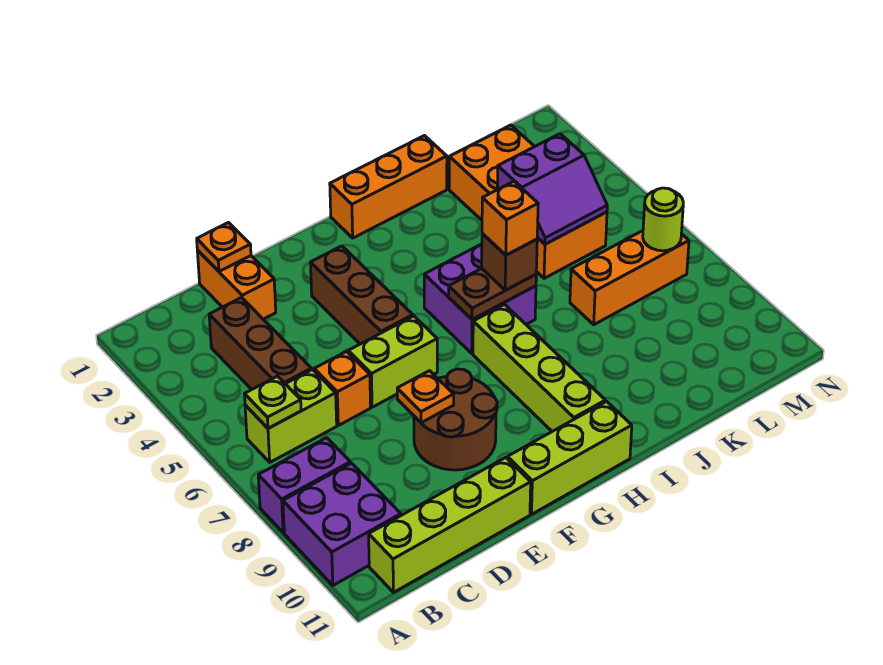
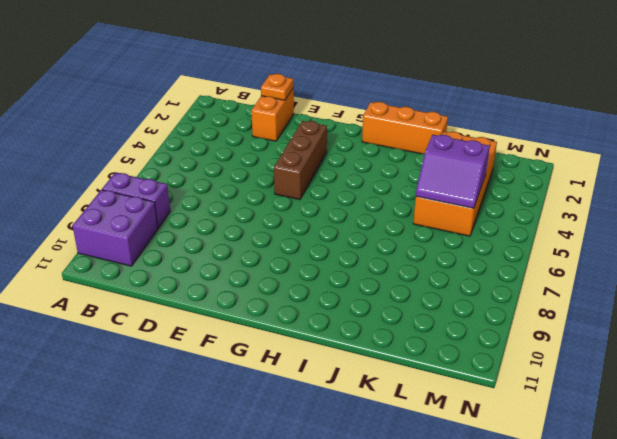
none -> lime 1x2 brick [245,370,337,462]
none -> lime 1x4 brick [369,458,531,592]
none -> brown 1x3 brick [209,298,311,390]

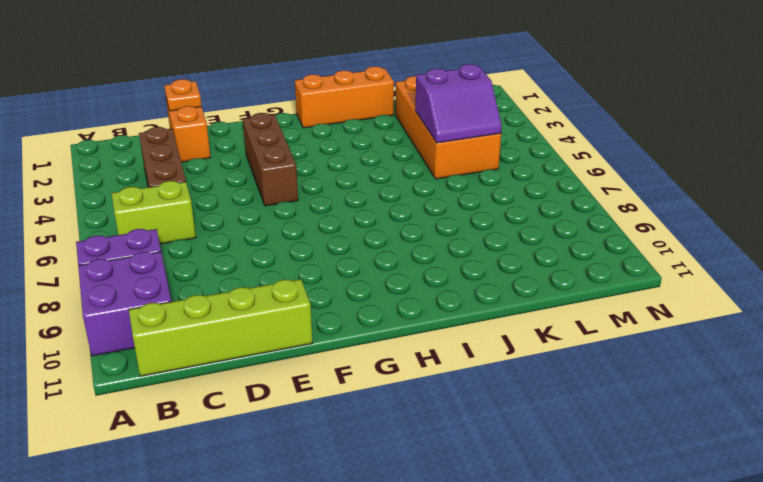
none -> orange 1x1 brick [314,351,371,425]
none -> lime 1x2 brick [348,316,437,407]
none -> brown 2x2 round brick [414,369,497,470]

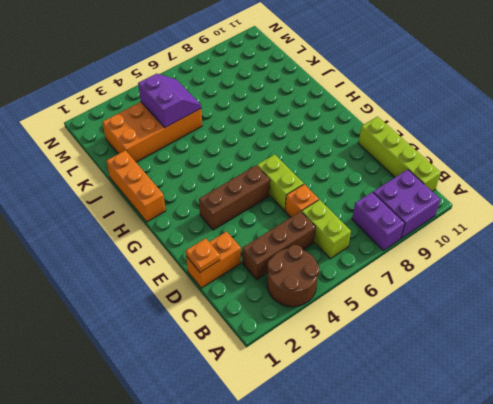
brown 2x2 round brick [267,245,319,307] -> brown 2x2 round brick moved to [414,369,497,470]
none -> lime 1x3 brick [508,401,632,514]
none -> purple 2x2 brick [424,244,536,353]
none -> lime 1x4 brick [473,305,605,431]

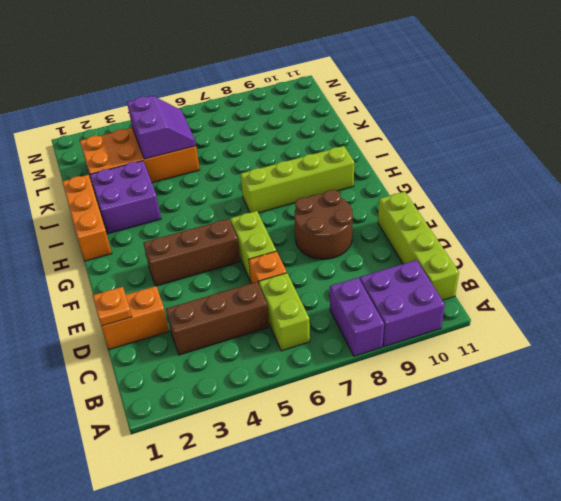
purple 2x2 brick [90,161,161,234] -> purple 2x2 brick moved to [424,244,536,353]
none -> lime 1x3 brick [508,401,632,514]
none -> orange 1x3 brick [570,231,689,325]
none -> lime 1x1 plate [245,376,301,428]

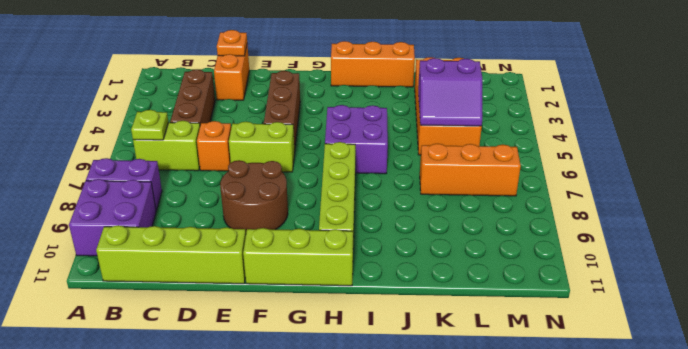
none -> orange 1x1 plate [397,371,454,423]
none -> brown 1x2 plate [449,269,536,320]
none -> lime 1x1 round brick [643,188,683,251]

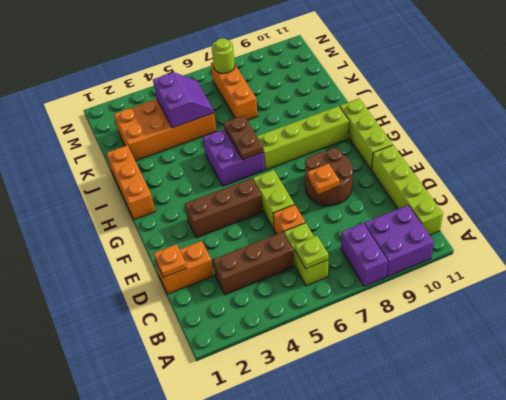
none -> brown 1x1 brick [482,233,537,290]
none -> orange 1x1 brick [482,181,538,255]

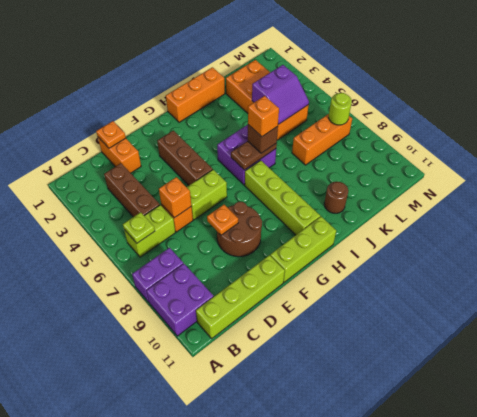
orange 1x1 brick [159,177,191,218] -> none
brown 1x1 round brick [324,182,348,213] -> none

